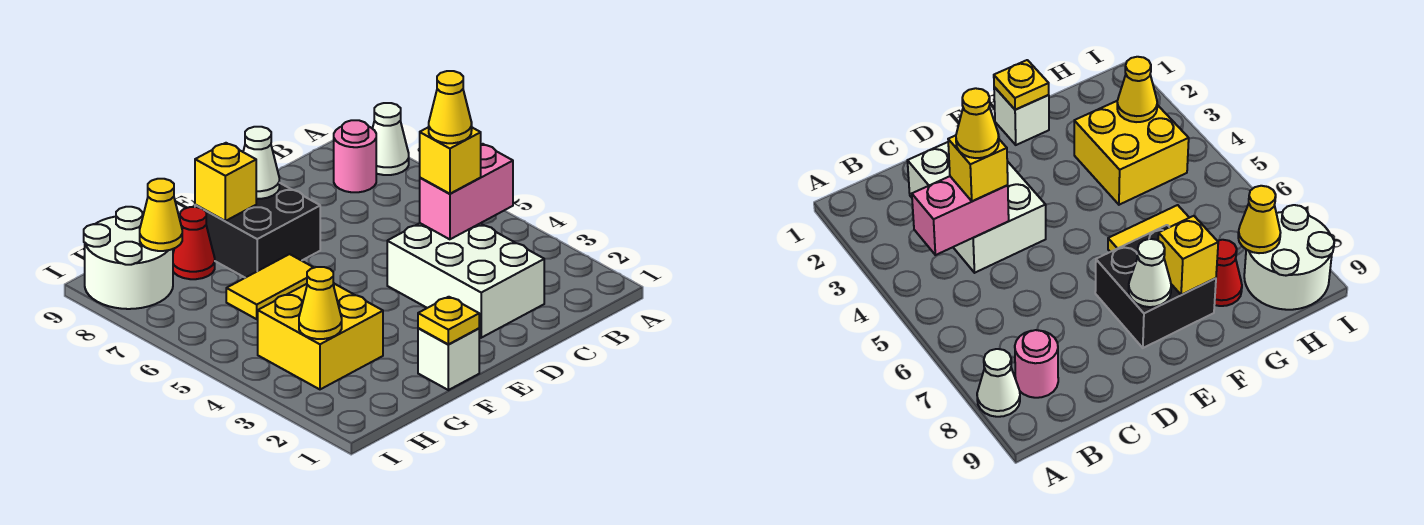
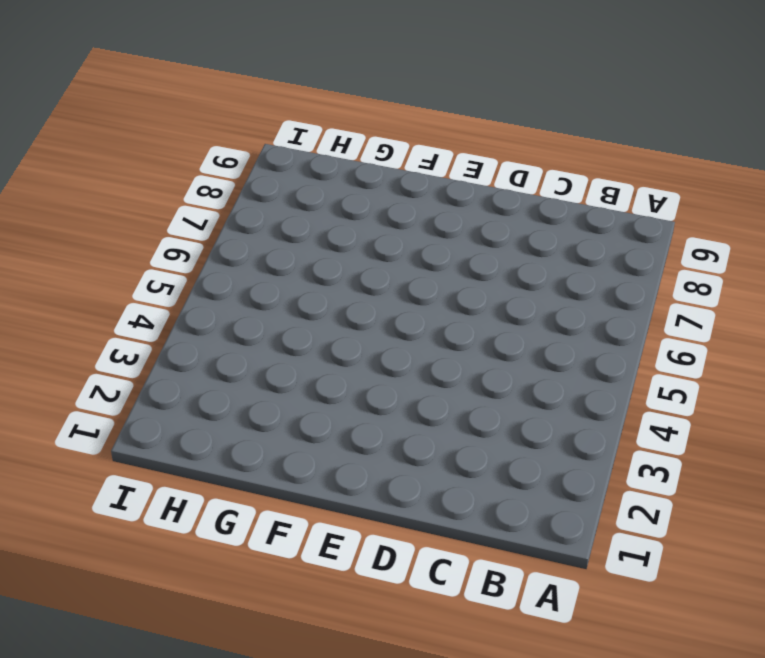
none -> white 1x1 cone [372,103,409,175]
none -> pink 1x1 round brick [334,120,376,192]
none -> white 2x3 brick [387,223,544,338]

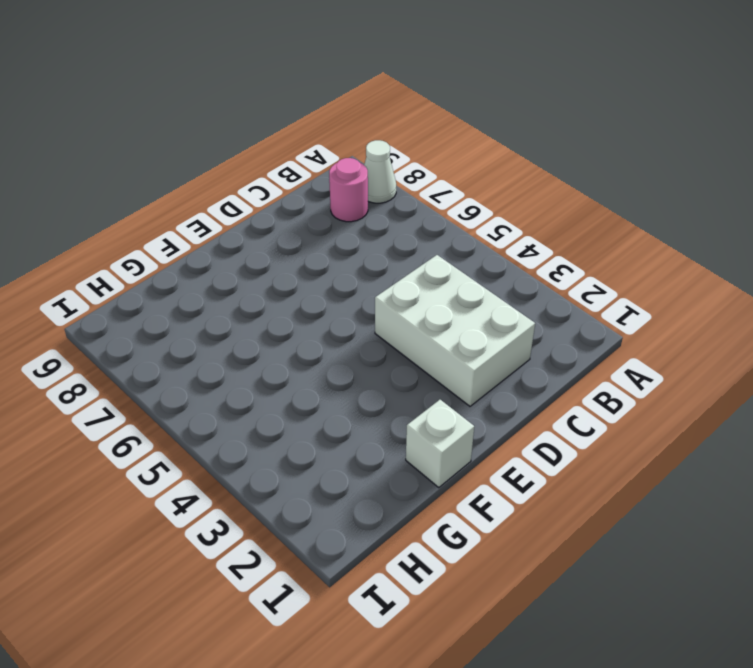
none -> black 2x2 brick [195,183,320,278]
none -> yellow 1x2 tile [226,254,314,319]
none -> yellow 2x2 brick [258,283,383,389]

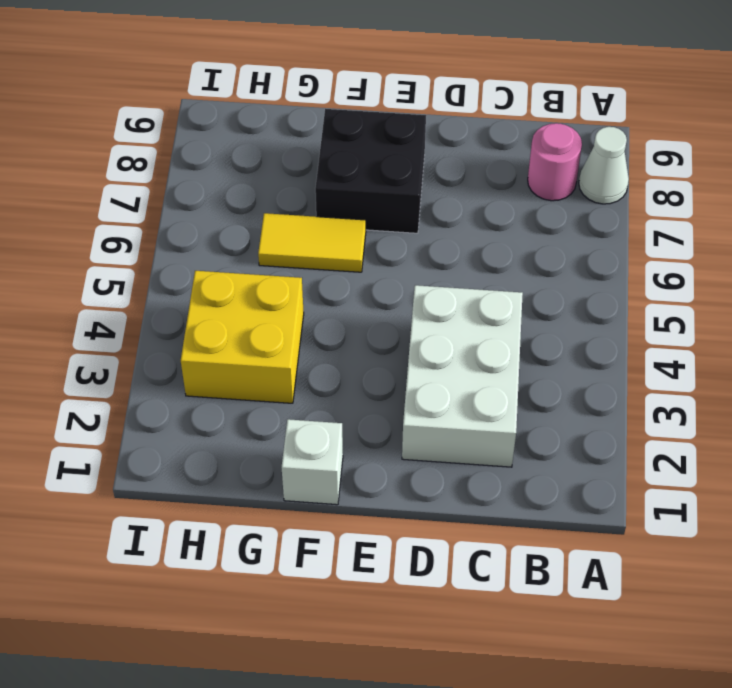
none -> red 1x1 cone [173,207,215,279]
none -> white 2x2 round brick [84,207,173,309]
none -> pink 1x2 brick [420,144,513,239]

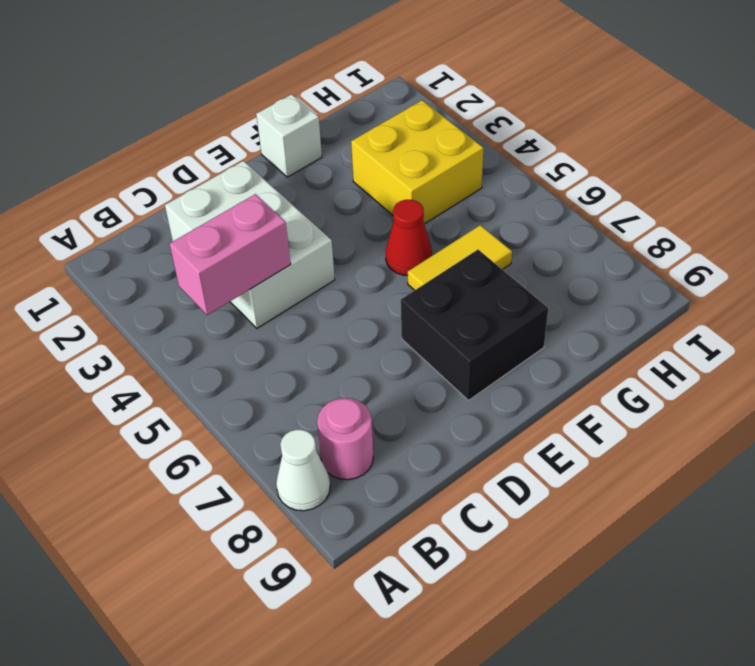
red 1x1 cone [386,200,432,275] -> red 1x1 cone moved to [173,207,215,279]
none -> white 2x2 round brick [84,207,173,309]
none -> white 1x1 cone [243,127,279,199]
none -> yellow 1x1 plate [418,297,479,344]

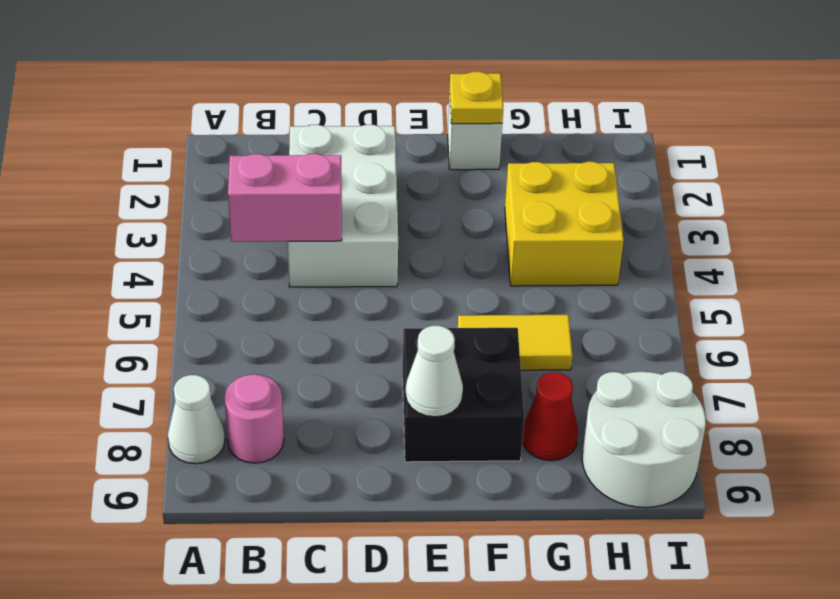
none -> yellow 1x1 brick [195,143,256,221]
none -> yellow 1x1 cone [299,267,342,339]
none -> yellow 1x1 cone [140,179,182,251]

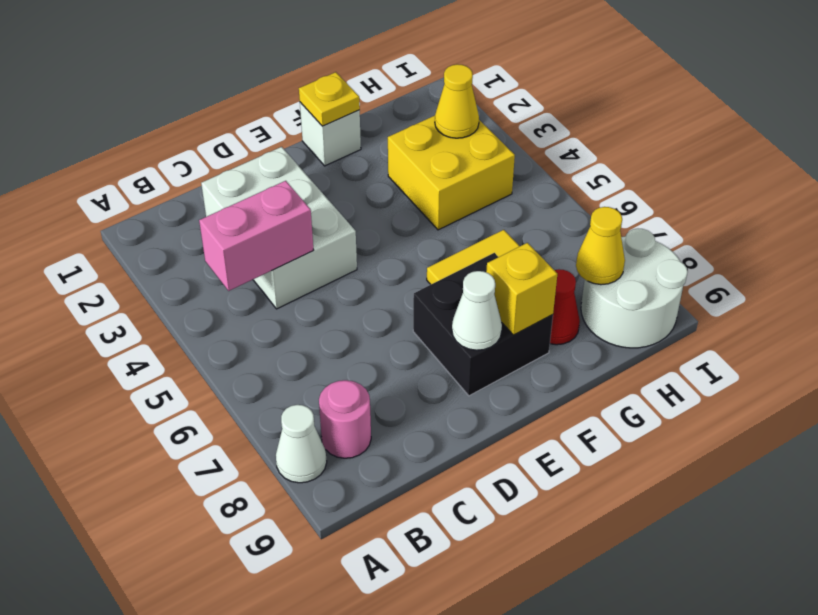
none -> yellow 1x1 brick [420,127,481,194]
none -> yellow 1x1 cone [429,71,472,143]

